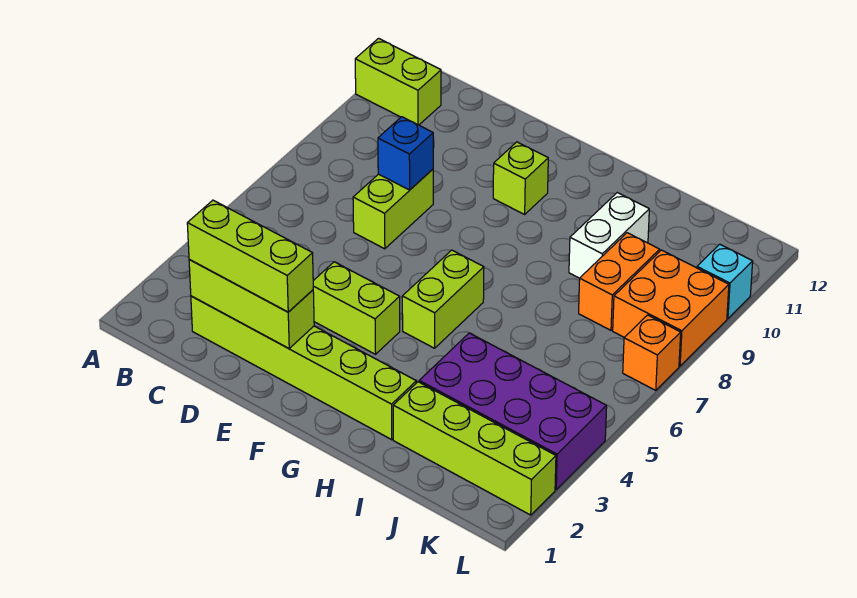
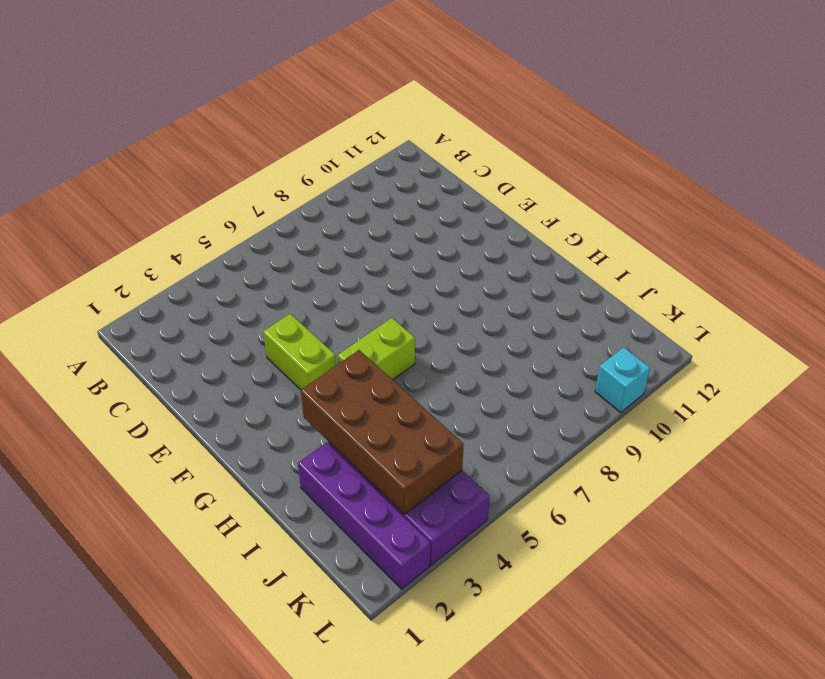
brown 2x4 brick [301,350,464,515] -> none
purple 1x4 brick [298,442,430,589] -> lime 1x4 brick [393,382,556,515]
none -> lime 1x2 brick [355,38,441,125]
none -> lime 1x6 brick [191,296,416,440]
none -> lime 1x2 brick [353,169,433,249]

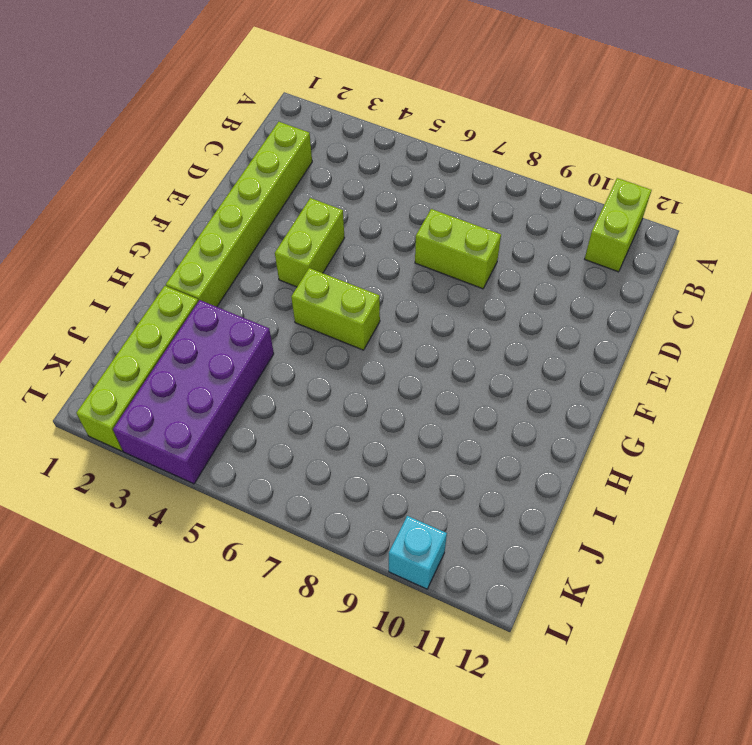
none -> lime 1x1 brick [493,142,548,214]
none -> white 1x2 brick [569,193,649,278]
none -> orange 1x2 brick [579,233,660,330]

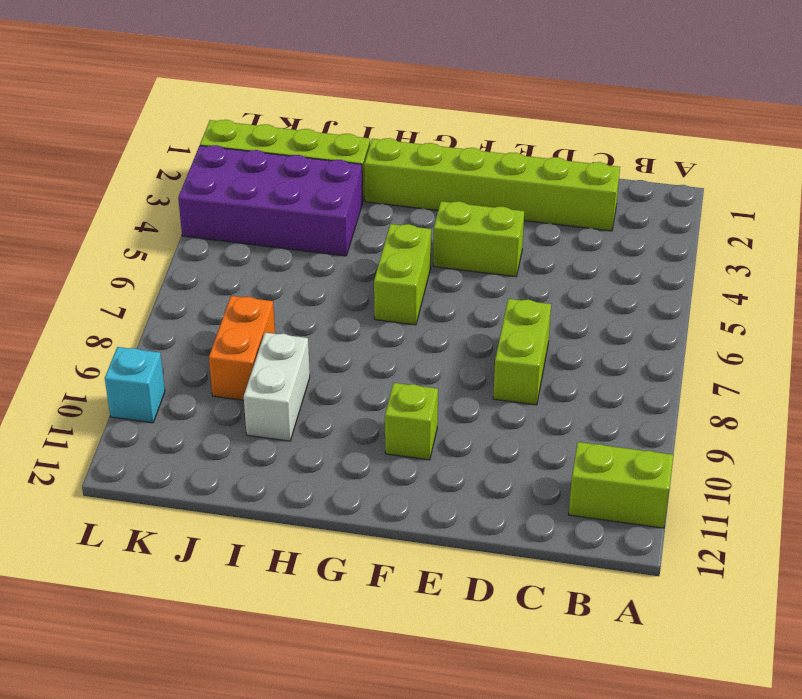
none -> orange 2x2 brick [613,250,729,366]
none -> orange 1x1 brick [623,315,681,390]
none -> lime 1x3 brick [189,260,314,348]

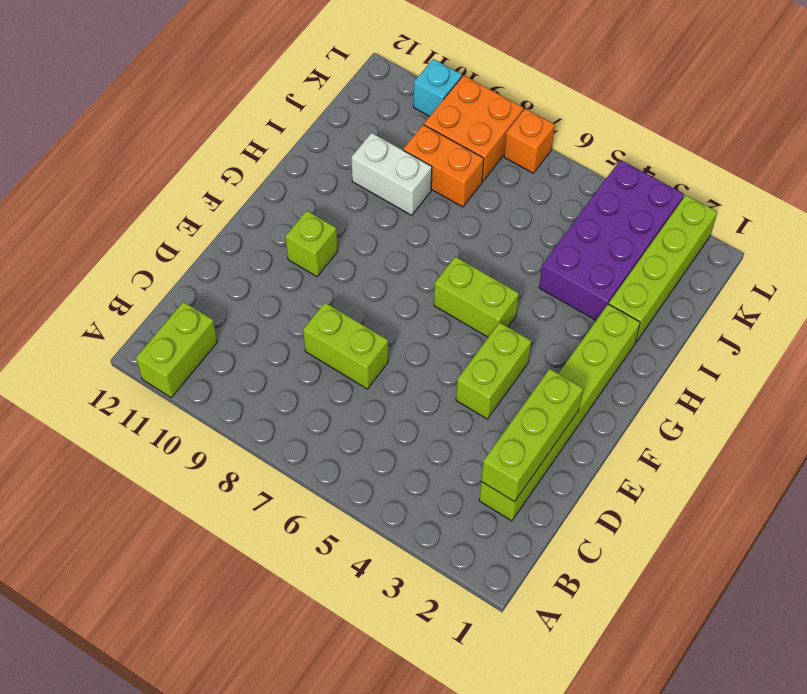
none -> blue 1x1 brick [378,117,433,190]
none -> lime 1x3 brick [187,200,313,312]

